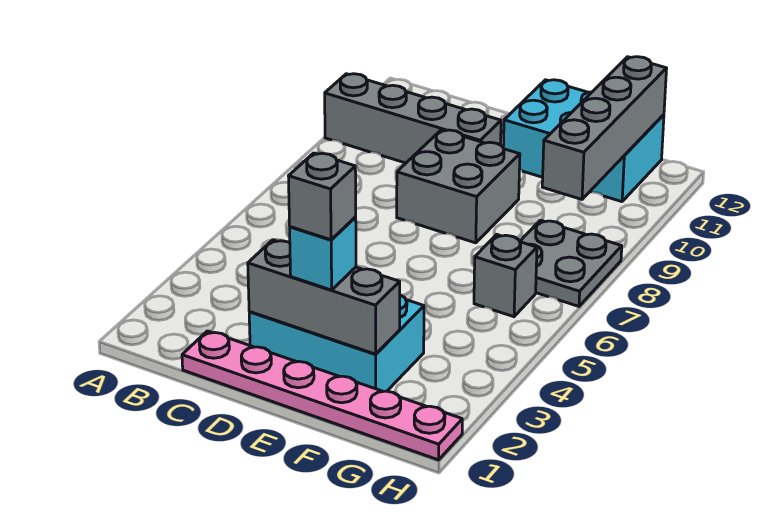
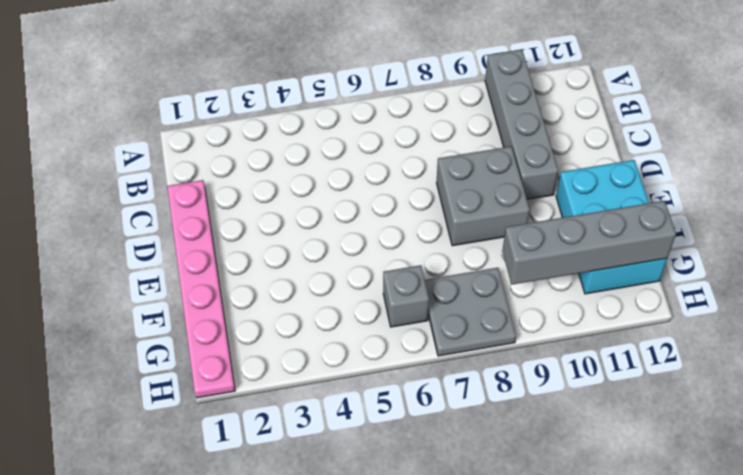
none -> cyan 2x3 brick [249,295,424,391]
none -> grey 1x3 brick [248,240,400,354]

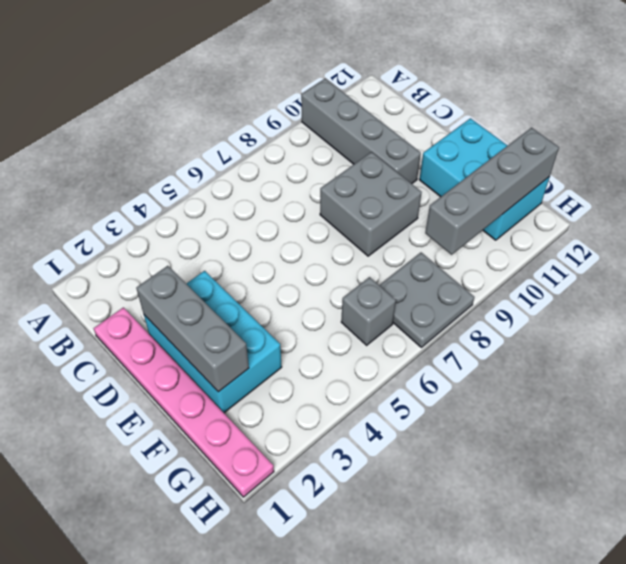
none -> cyan 1x1 brick [290,217,356,290]
none -> grey 1x1 brick [289,153,356,240]

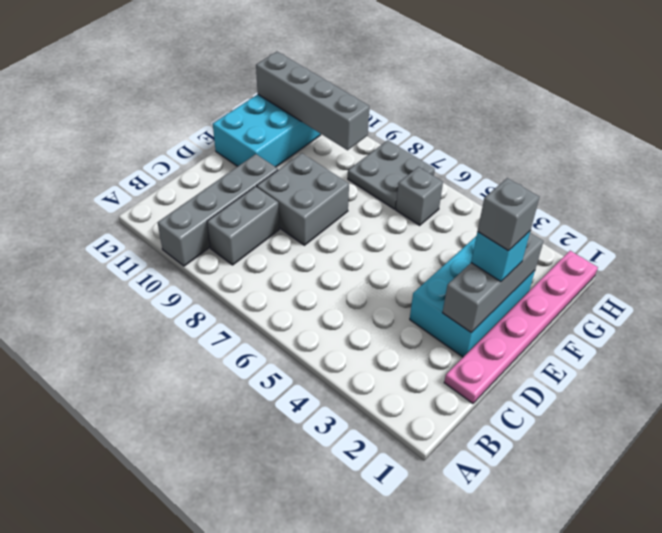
grey 1x2 brick [207,187,279,265] -> none

